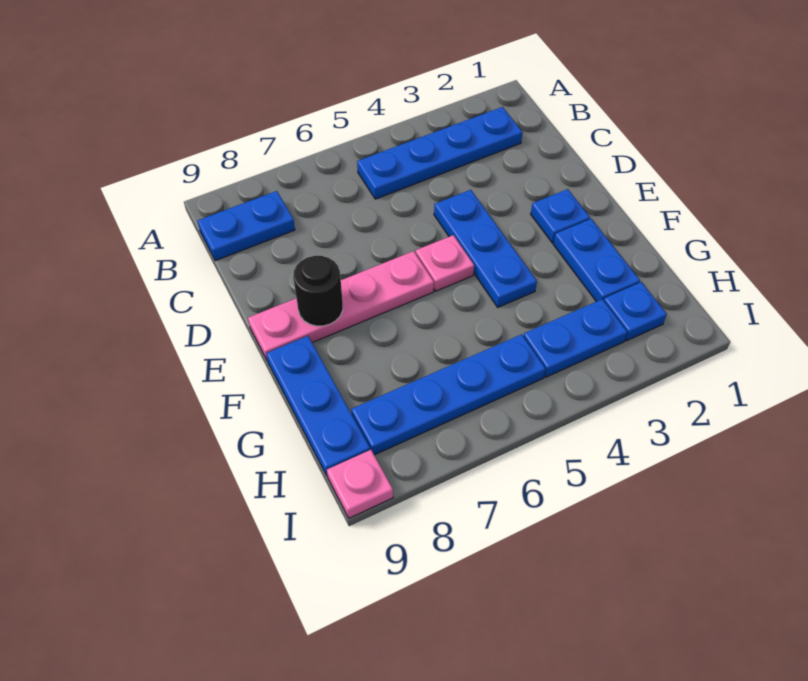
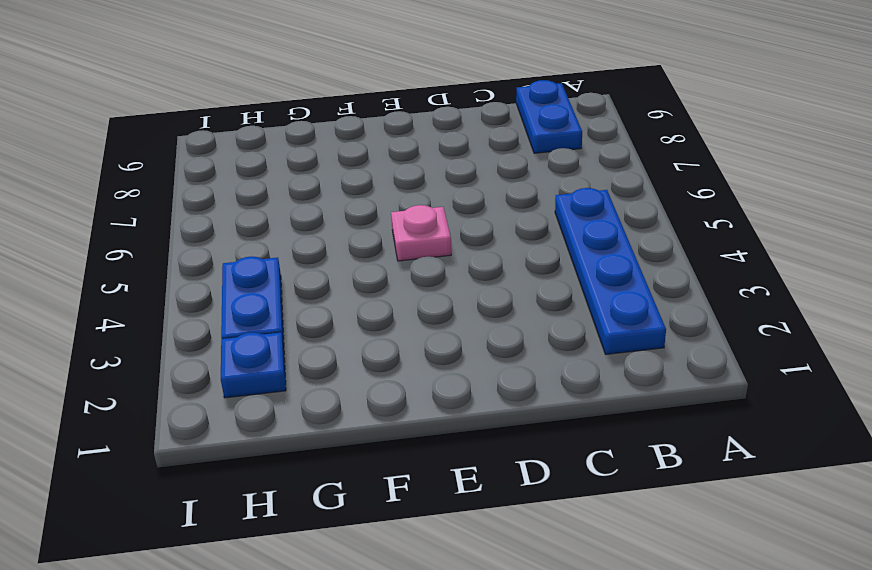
none -> blue 1x3 plate [434,190,537,307]
none -> blue 1x1 plate [531,189,590,243]
none -> pink 1x4 plate [248,251,434,361]

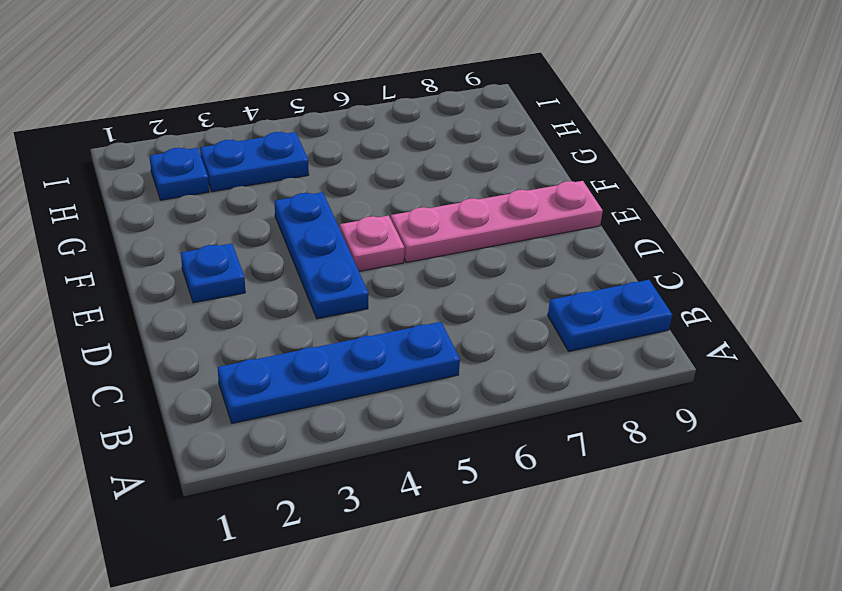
none -> blue 1x2 plate [553,219,640,302]
none -> blue 1x3 plate [266,336,370,476]
none -> blue 1x4 plate [351,334,545,455]

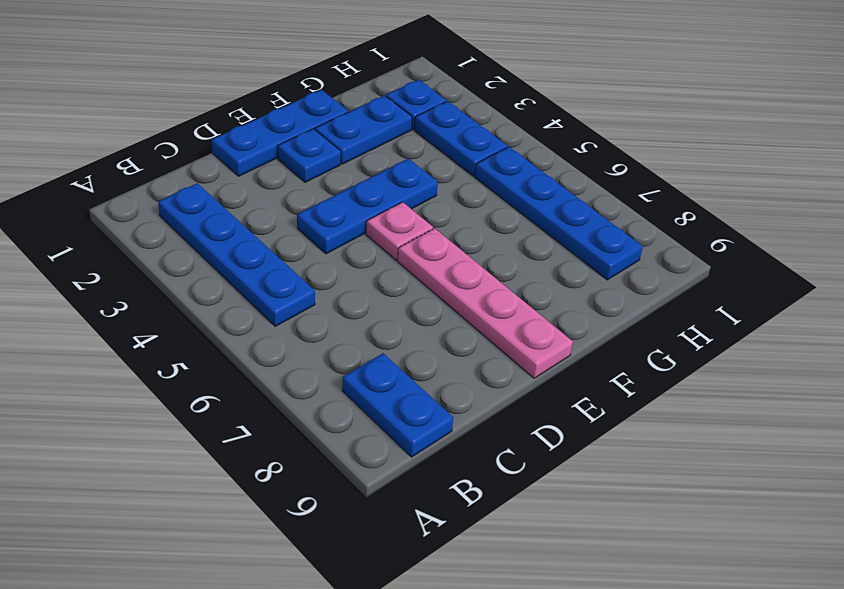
blue 1x3 plate [212,90,348,176] -> blue 1x3 plate moved to [266,336,370,476]
none -> pink 1x1 plate [327,450,393,518]
none -> black 1x1 round brick [293,256,343,326]

